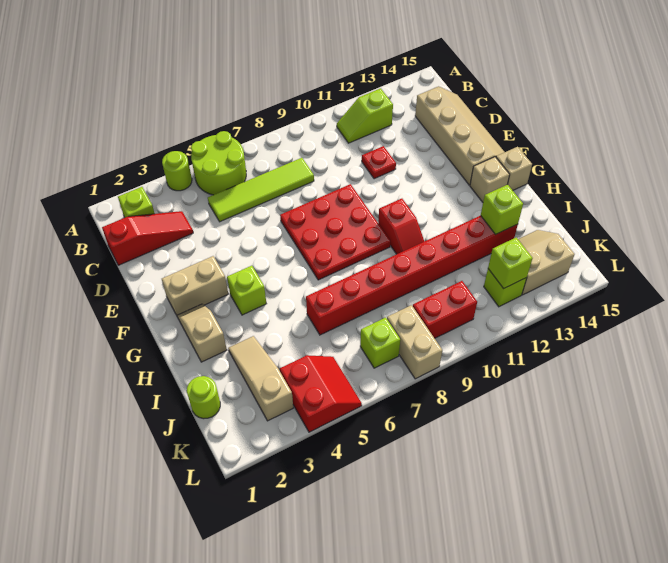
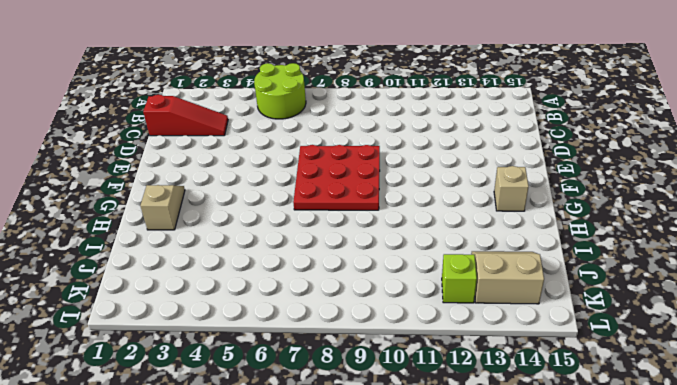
none -> lime 1x1 round brick [162,151,192,191]
none -> lime 1x1 brick [118,187,155,217]
none -> lime 1x2 slope [337,88,393,143]

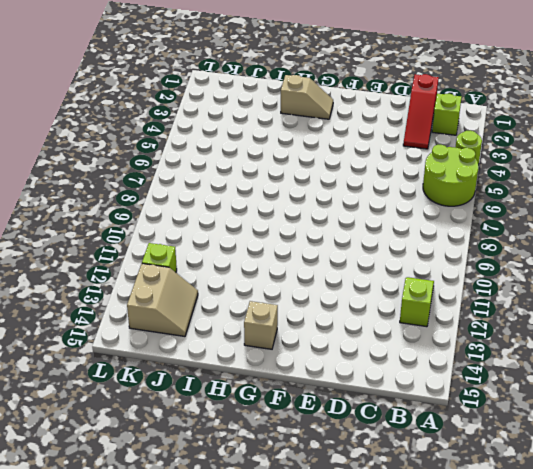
none -> lime 1x4 tile [208,158,314,222]
none -> tan 2x4 slope [415,86,504,185]
none -> red 1x1 plate [362,146,396,179]

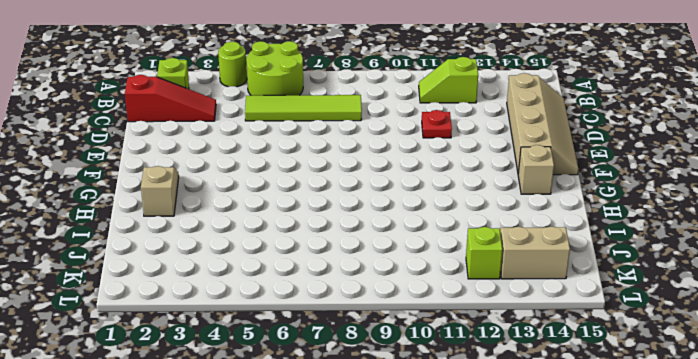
none -> red 3x3 plate [280,184,390,280]
none -> tan 1x2 brick [162,256,228,315]
none -> lime 1x1 brick [227,266,266,315]

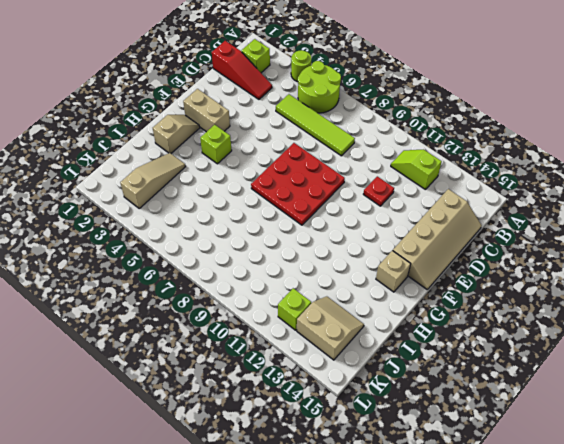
none -> red 1x2 slope [378,199,424,254]
none -> tan 1x1 brick [496,147,532,190]
none -> red 1x8 brick [306,216,518,335]

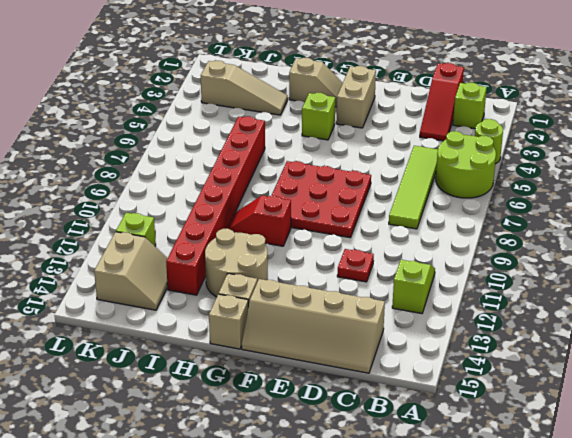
tan 2x2 round brick [205,229,268,297] -> none
none -> lime 1x1 round brick [187,376,220,419]
none -> red 2x2 slope [280,355,362,432]
none -> lime 1x1 brick [360,318,400,368]

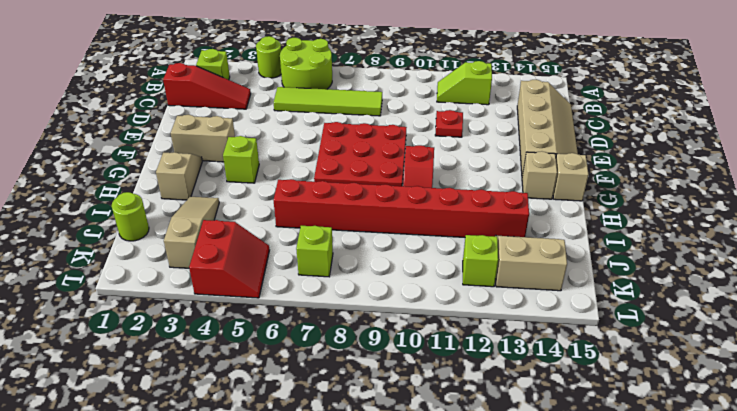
none -> tan 1x2 brick [387,305,442,379]
none -> red 1x2 brick [413,281,477,338]
none -> lime 1x1 brick [481,185,523,234]

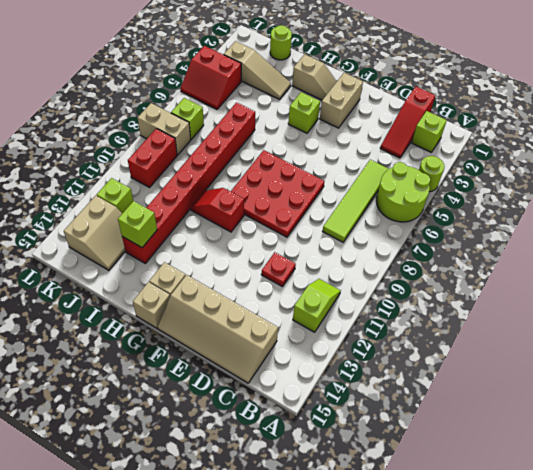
none -> lime 1x1 brick [488,238,533,289]

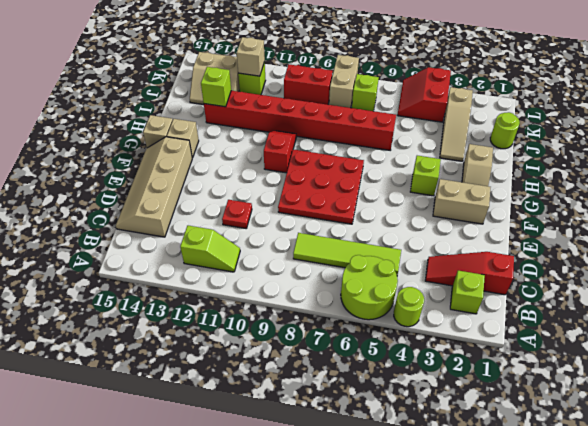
tan 1x1 brick [237,37,265,76] -> lime 1x1 brick [488,238,533,289]

